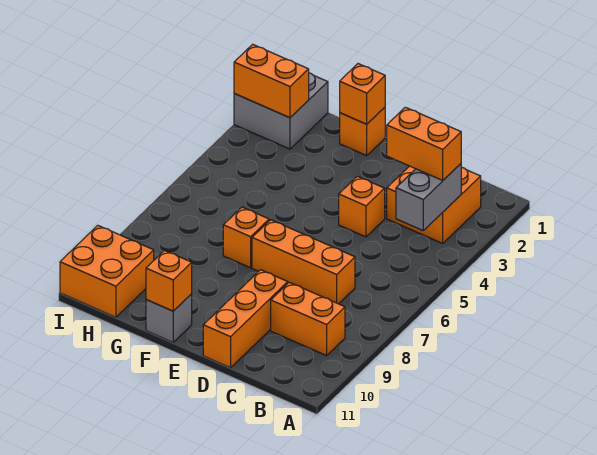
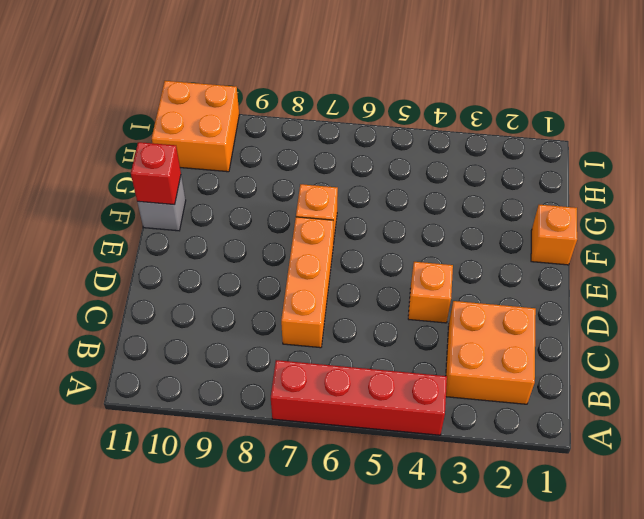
red 1x4 brick [271,360,447,435] -> none
red 1x1 brick [131,142,181,205] -> orange 1x1 brick [146,250,192,311]
none -> orange 1x2 brick [271,282,345,356]
none -> orange 1x3 brick [203,270,288,368]
none -> grey 2x2 brick [234,73,328,149]

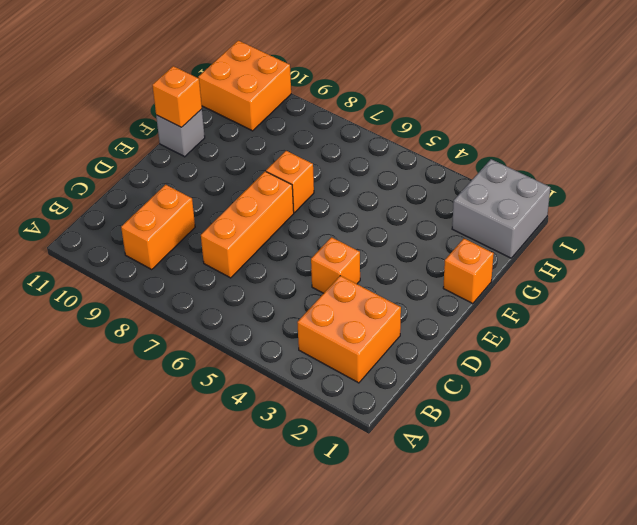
none -> orange 1x3 brick [203,270,288,368]
none -> grey 1x2 brick [396,164,461,230]
none -> orange 1x1 brick [340,64,385,124]

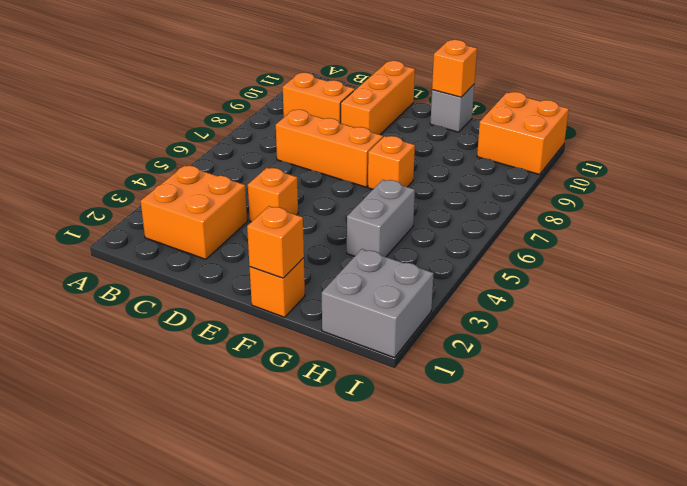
grey 1x2 brick [347,180,415,257] -> grey 1x2 brick moved to [396,164,461,230]
none -> orange 1x2 brick [234,44,309,118]
none -> orange 1x2 brick [387,107,461,180]

